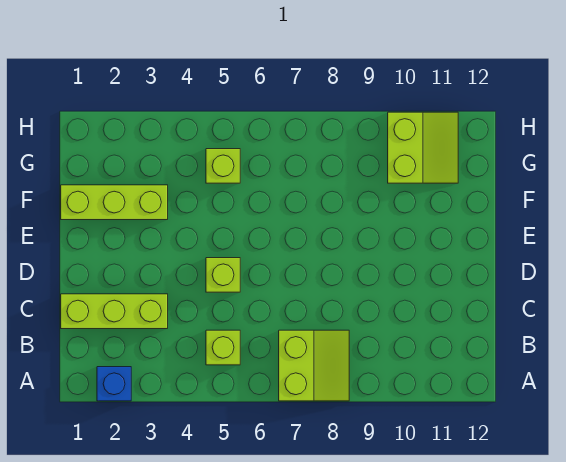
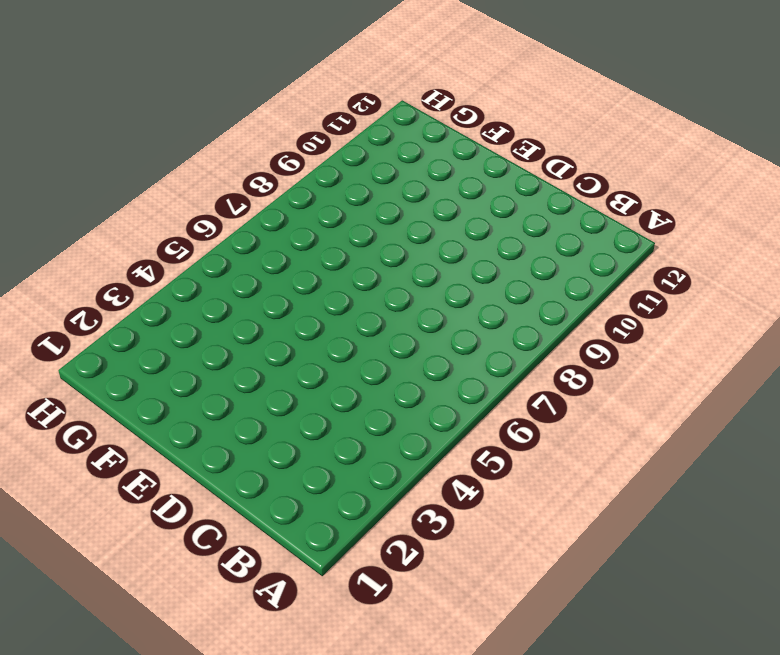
none -> blue 1x1 brick [97,367,131,401]
none -> lime 2x2 slope [279,330,349,401]

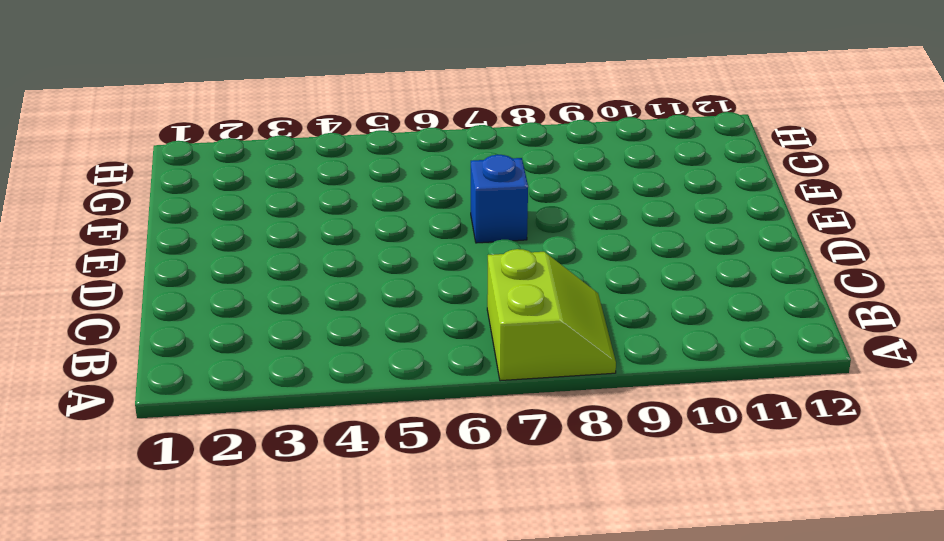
blue 1x1 brick [471,155,528,243] -> blue 1x1 brick moved to [97,367,131,401]
none -> lime 1x1 brick [206,330,240,365]
none -> lime 1x3 brick [61,294,168,329]

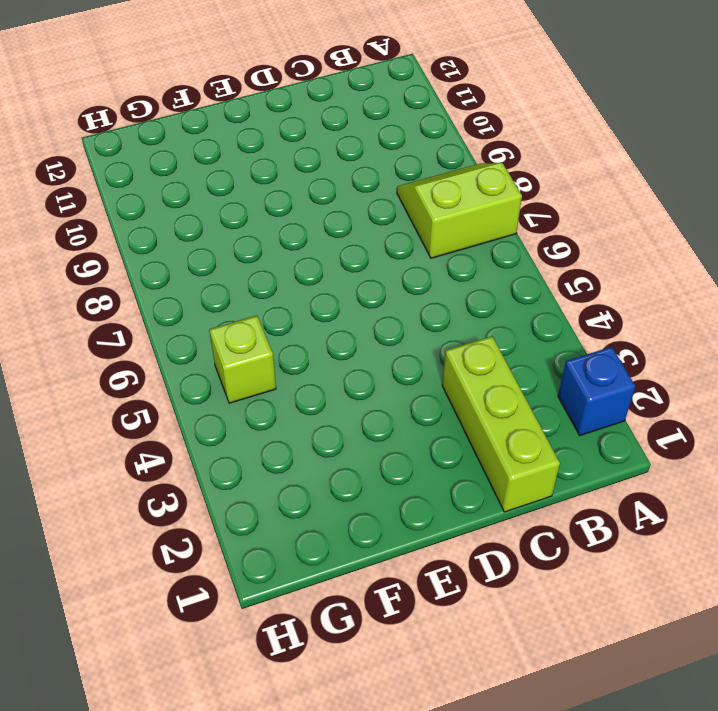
none -> lime 1x1 brick [206,330,240,365]
none -> lime 1x1 brick [206,258,240,292]

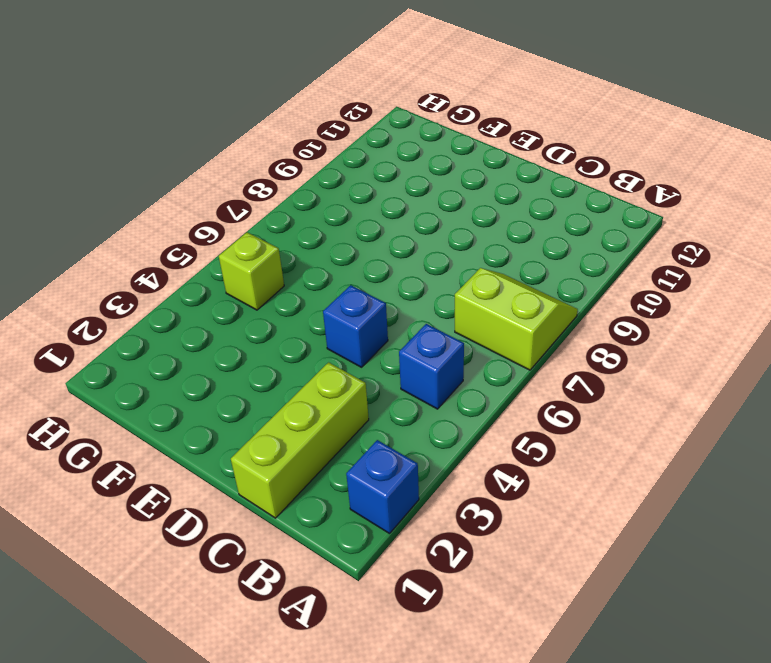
blue 1x1 brick [399,324,464,409] -> lime 1x1 brick [206,330,240,365]
blue 1x1 brick [323,285,388,367] -> lime 1x1 brick [206,258,240,292]
none -> lime 1x3 brick [61,185,168,220]
none -> lime 2x2 slope [388,112,458,183]

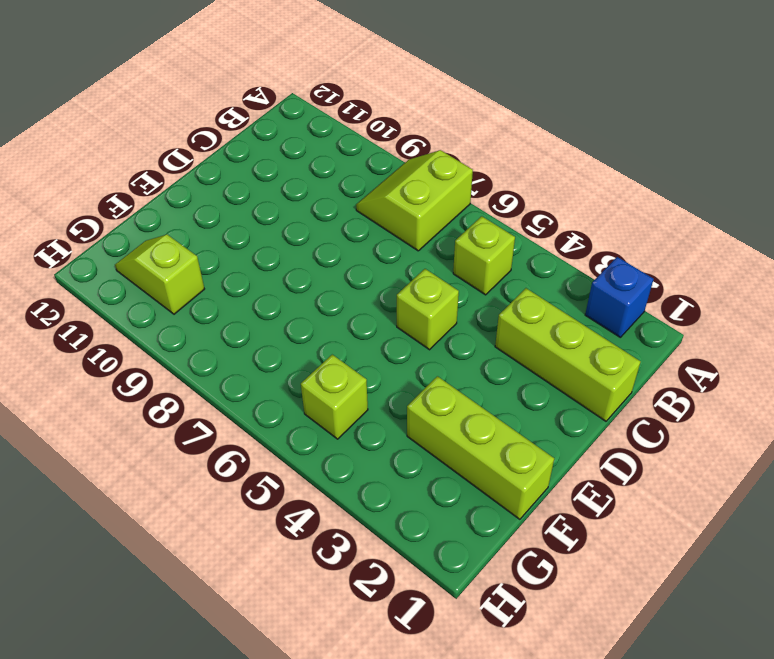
lime 1x2 slope [115,235,204,314] -> lime 2x2 slope [388,112,458,183]

